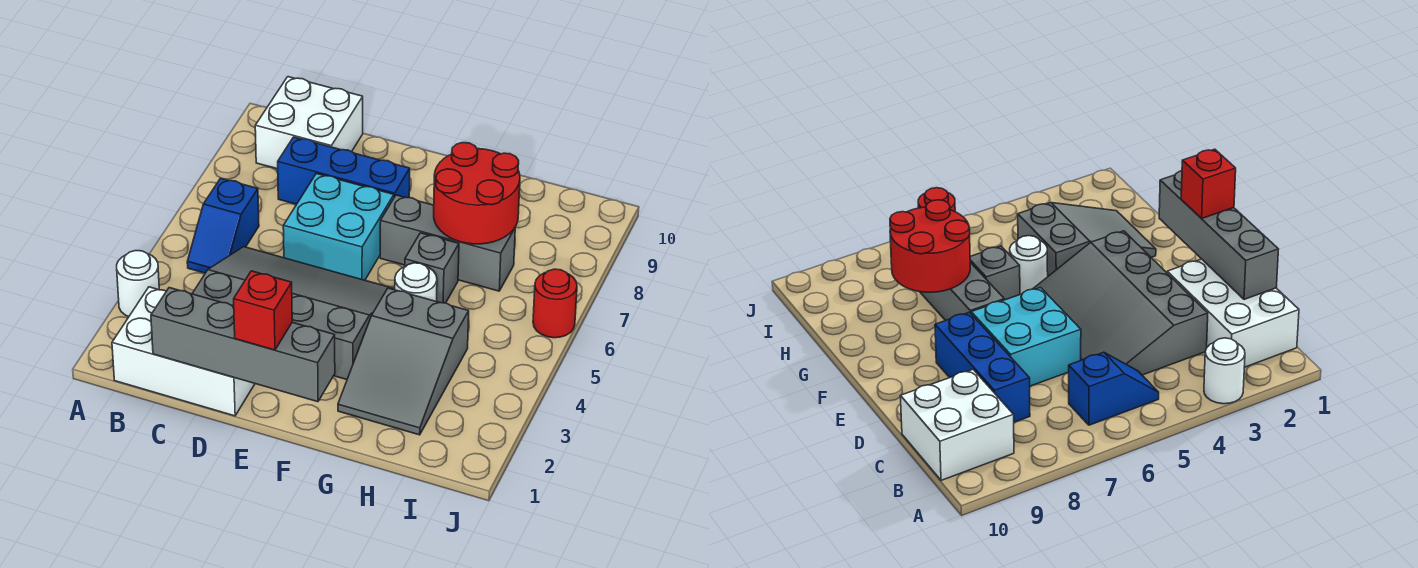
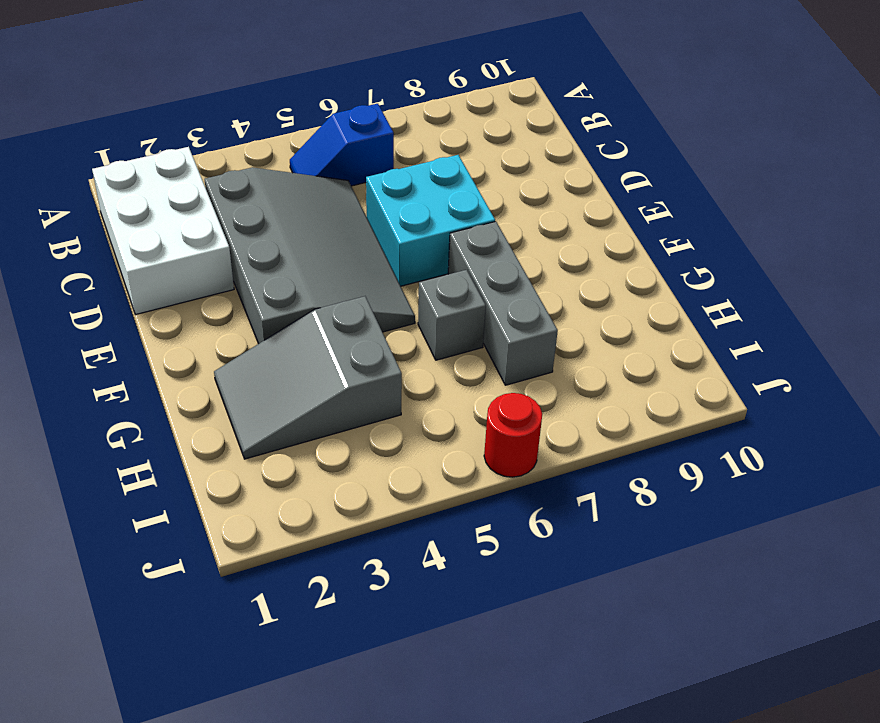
none -> white 1x1 round brick [117,251,159,317]
none -> white 2x2 brick [255,77,363,169]
none -> blue 1x3 brick [278,137,410,204]

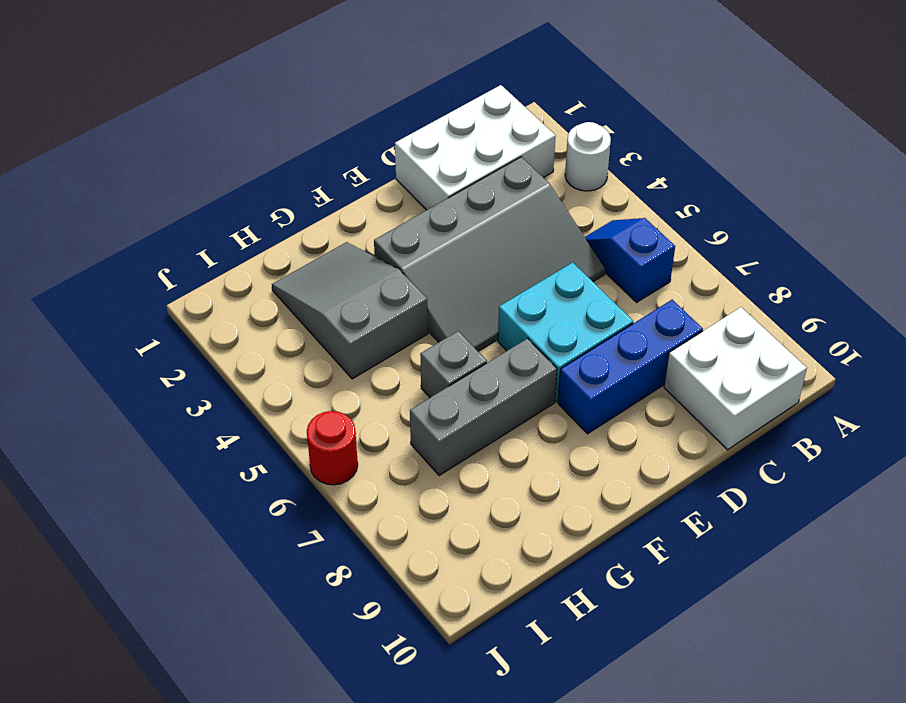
none -> white 1x1 round brick [395,263,437,302]
none -> grey 1x4 brick [151,288,335,402]
none -> red 2x2 round brick [434,143,520,244]

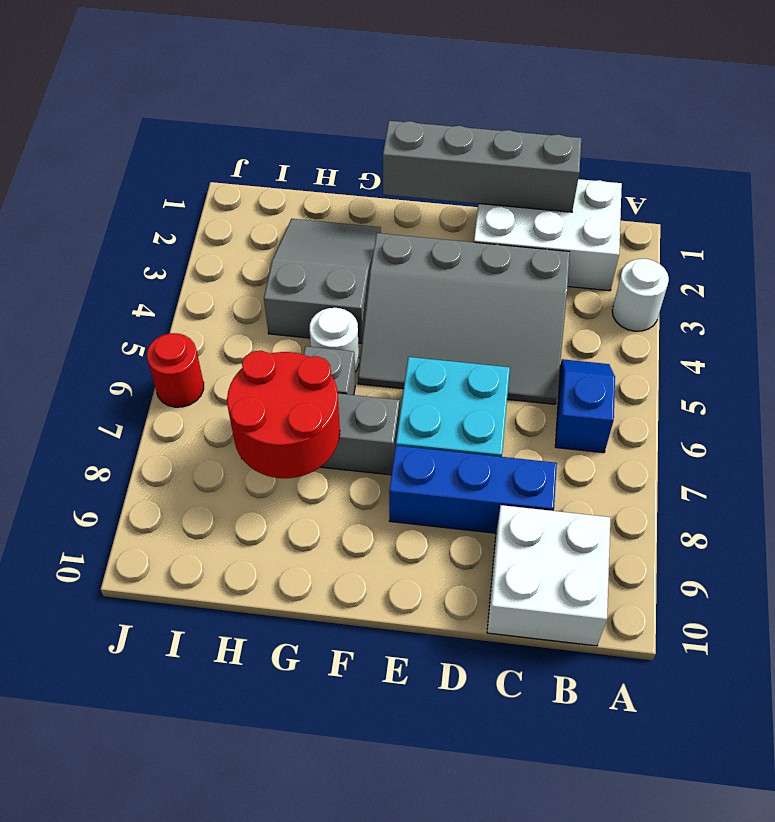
none -> red 1x1 brick [234,271,292,350]

